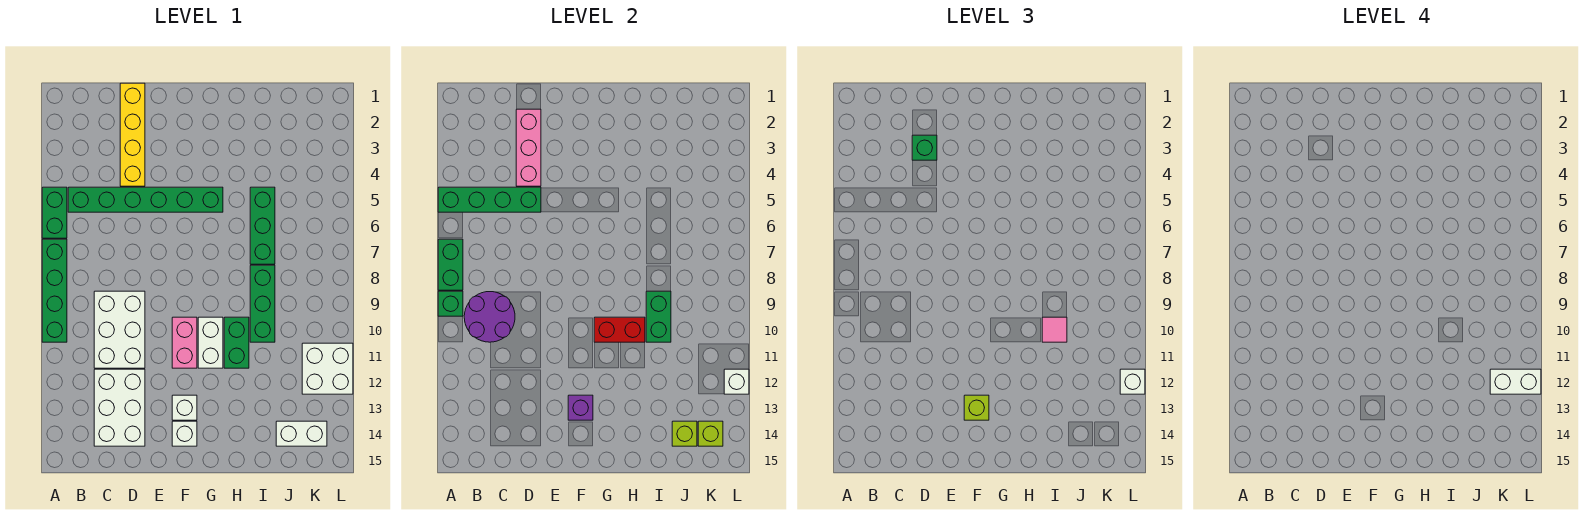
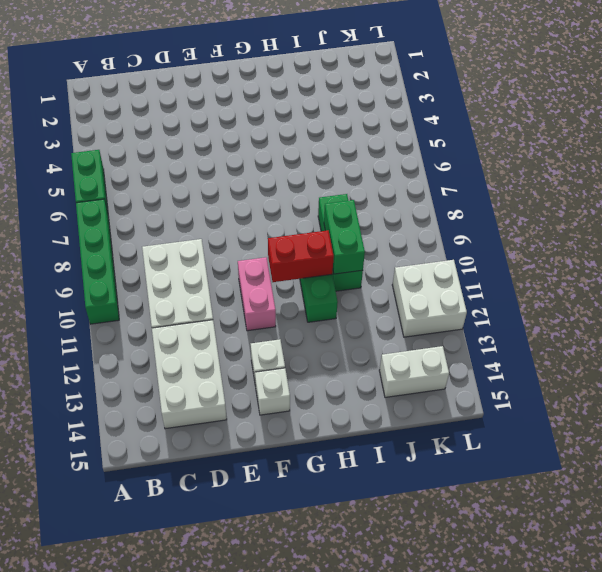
none -> green 1x6 brick [68,187,223,212]
none -> yellow 1x4 brick [120,83,145,186]
none -> white 1x2 brick [198,317,223,368]
none -> green 1x3 brick [250,187,275,264]

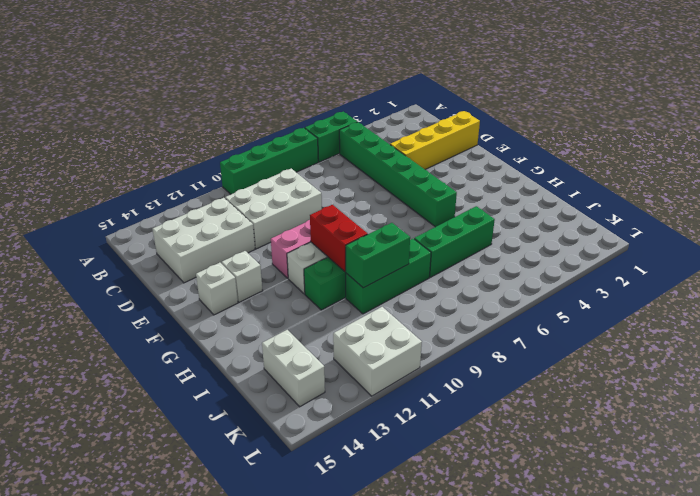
none -> green 1x4 brick [438,187,541,212]
none -> green 1x2 brick [438,239,463,290]
none -> green 1x1 brick [438,291,463,316]
none -> purple 2x2 round brick [464,292,515,342]

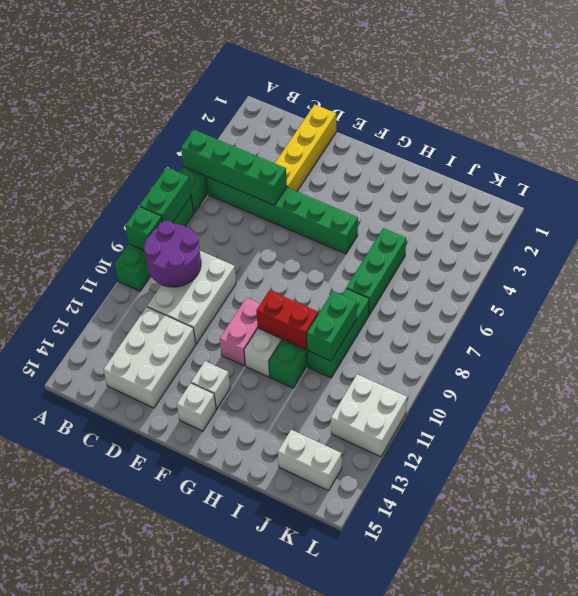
none -> pink 1x3 brick [516,109,541,186]
none -> purple 1x1 brick [568,395,593,420]
none -> lime 1x1 brick [672,421,697,446]
none -> lime 1x1 brick [698,421,723,446]

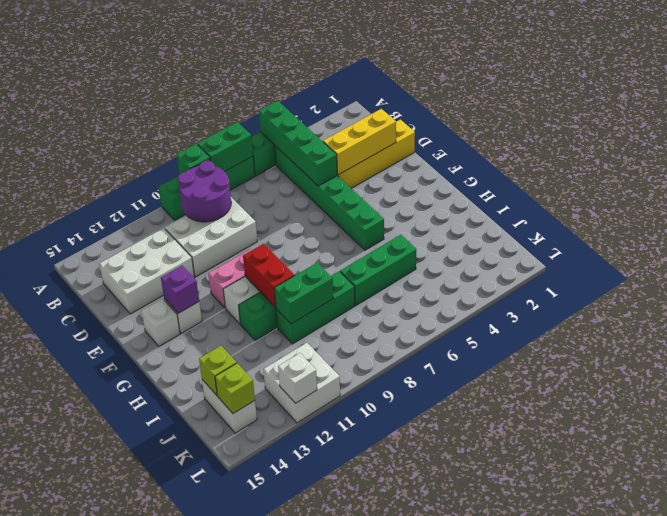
yellow 1x3 brick [323,109,396,175] -> pink 1x3 brick [516,109,541,186]
none -> green 1x1 brick [912,135,937,160]
none -> lime 1x1 brick [964,395,989,420]
none -> pink 1x1 tile [1042,317,1067,342]
none -> white 1x1 brick [1120,369,1145,394]

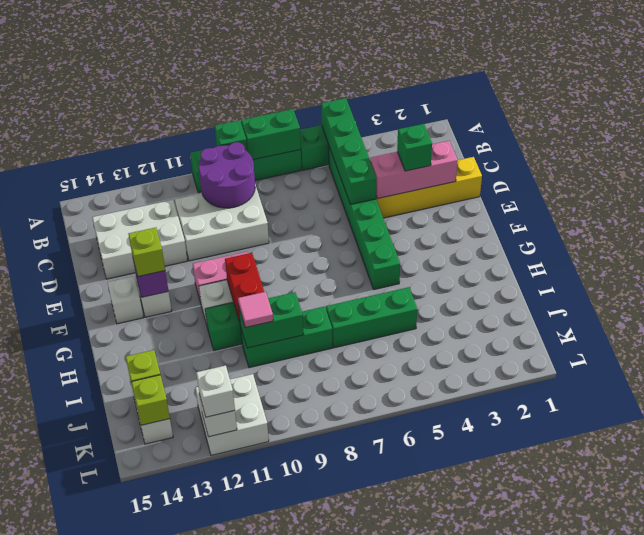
none -> white 1x2 brick [1490,369,1541,394]

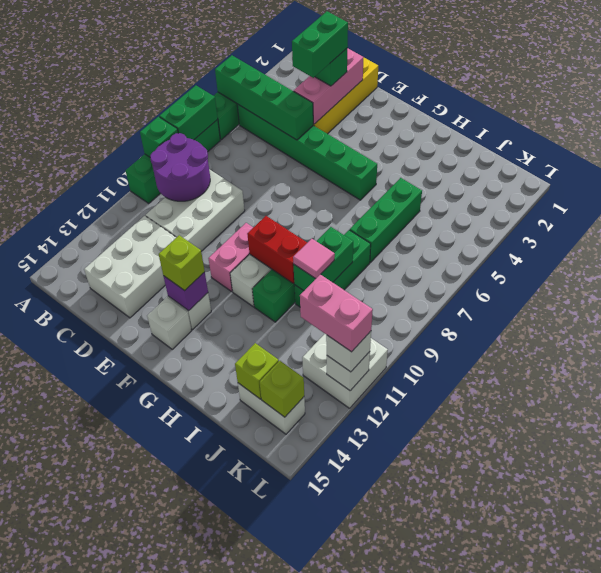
green 1x2 brick [292,11,348,78] -> none
pink 1x2 brick [300,274,373,352] -> white 1x2 brick [1490,369,1541,394]

